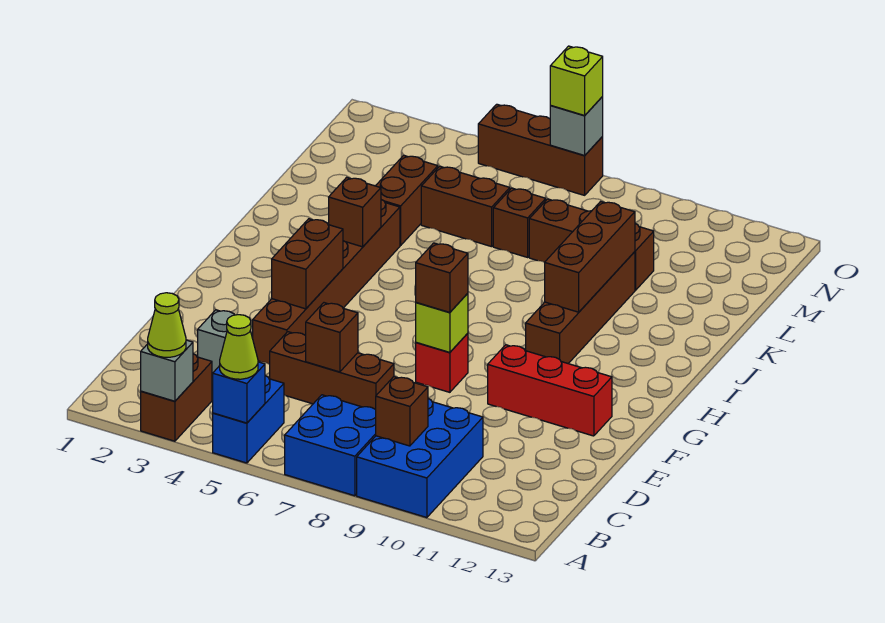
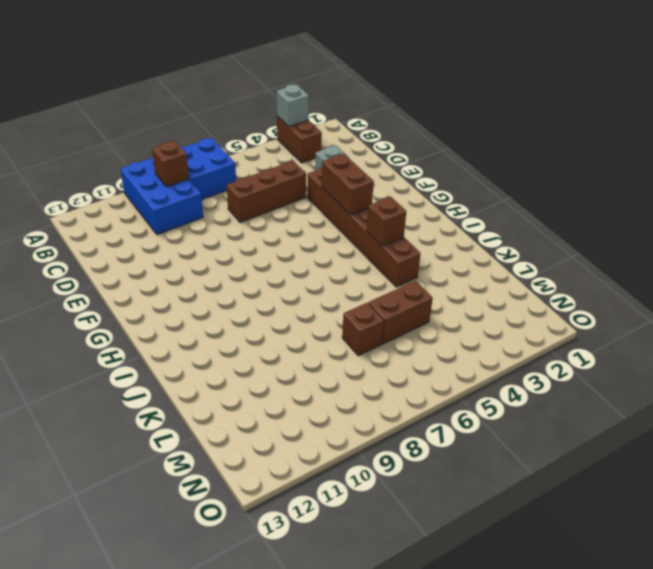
none -> blue 1x2 brick [213,376,284,463]
none -> red 1x1 brick [416,333,468,392]
none -> red 1x3 brick [488,345,612,436]

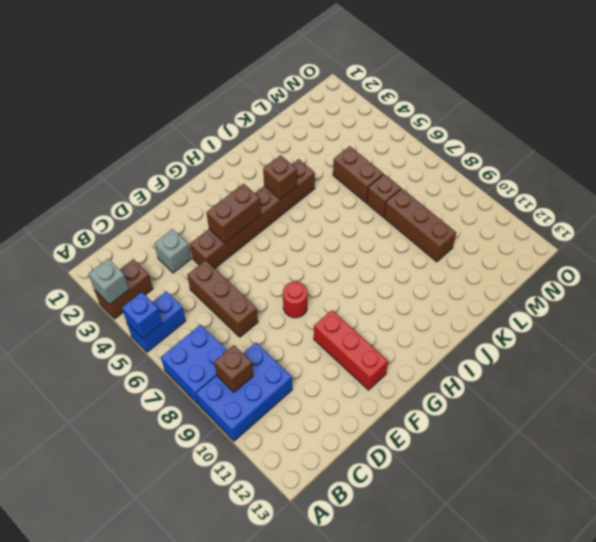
red 1x1 round brick [283,282,307,318] -> red 1x1 brick [416,333,468,392]
none -> brown 1x4 brick [526,252,635,364]
none -> brown 1x2 brick [376,155,438,245]
none -> brown 1x3 brick [478,104,603,195]

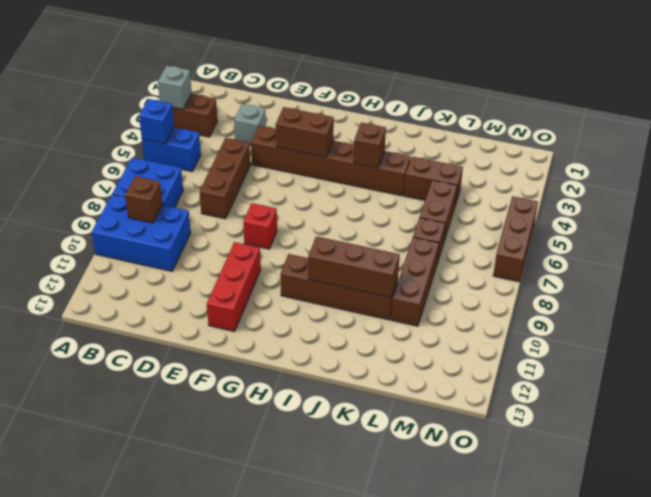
none -> brown 1x1 brick [306,303,358,372]
none -> lime 1x1 brick [416,293,468,352]
none -> grey 1x1 brick [550,97,603,155]

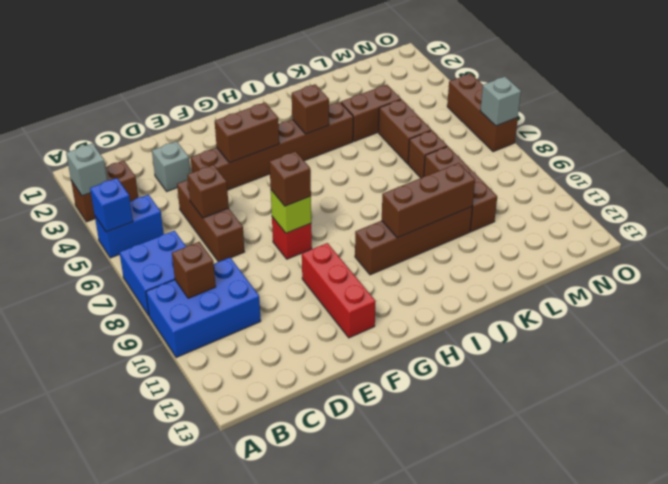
none -> lime 1x1 cone [148,293,186,357]
none -> lime 1x1 cone [220,315,258,379]
none -> lime 1x1 brick [550,46,603,115]

